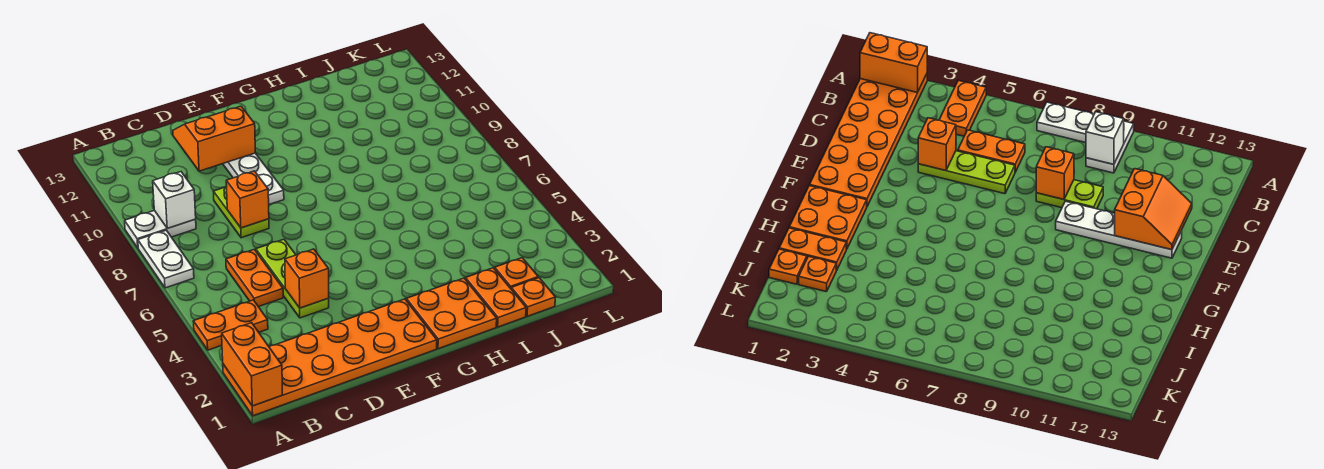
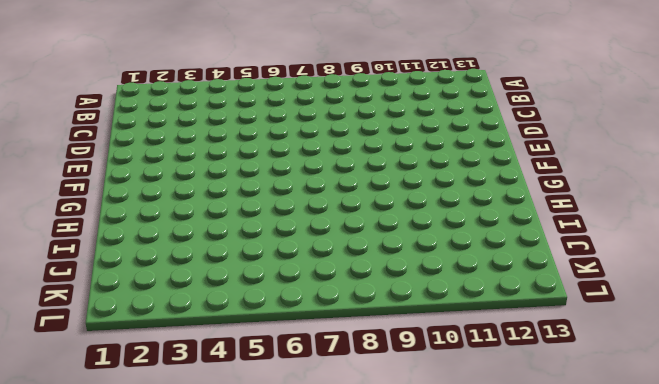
none -> orange 2x6 plate [223,299,437,416]
none -> orange 1x2 plate [193,300,268,350]
none -> white 1x2 plate [138,230,194,288]

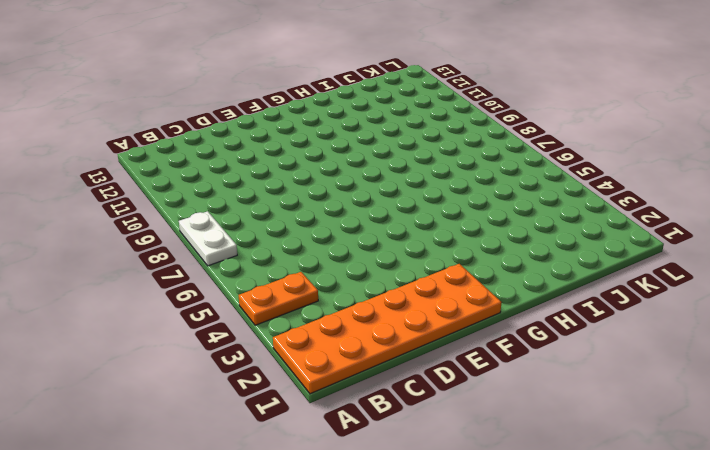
none -> white 1x2 plate [125,210,196,248]
none -> orange 1x2 plate [226,250,283,307]
none -> lime 1x3 plate [256,239,329,318]

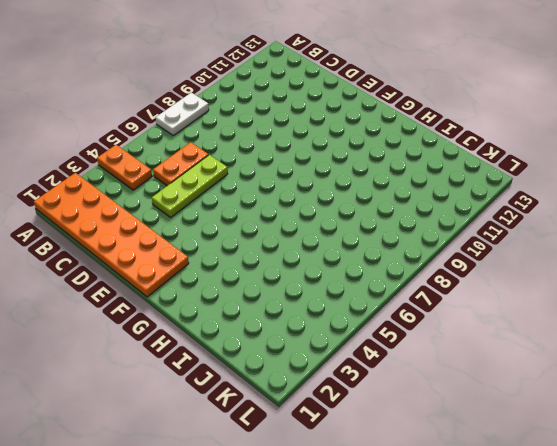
none -> white 1x2 plate [125,210,196,248]
none -> lime 1x2 plate [214,186,269,238]
none -> white 1x4 plate [223,153,284,204]

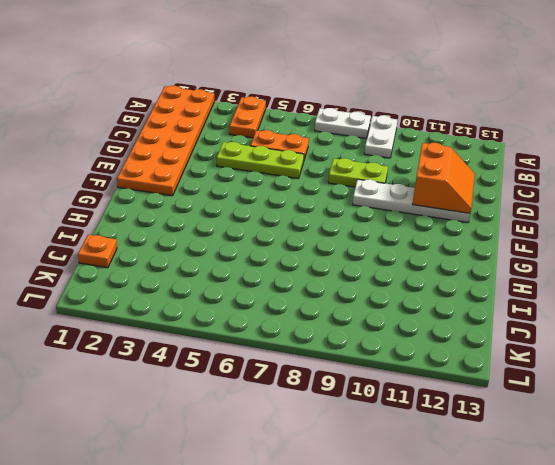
none -> orange 2x2 plate [406,278,497,349]
none -> orange 1x2 plate [465,268,526,327]
none -> orange 1x1 plate [495,258,538,288]

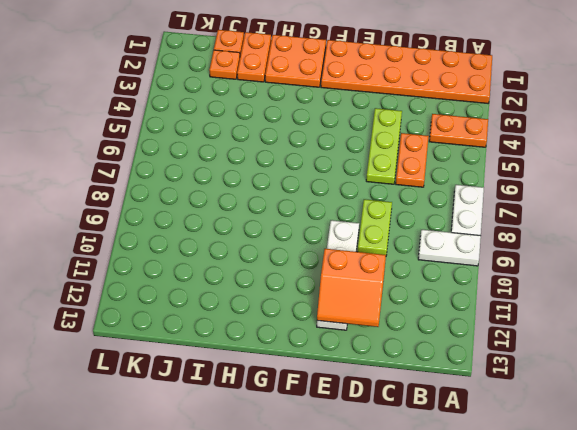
none -> orange 1x2 brick [222,323,283,406]
none -> white 1x1 brick [153,172,196,228]
none -> orange 1x1 brick [285,249,329,308]

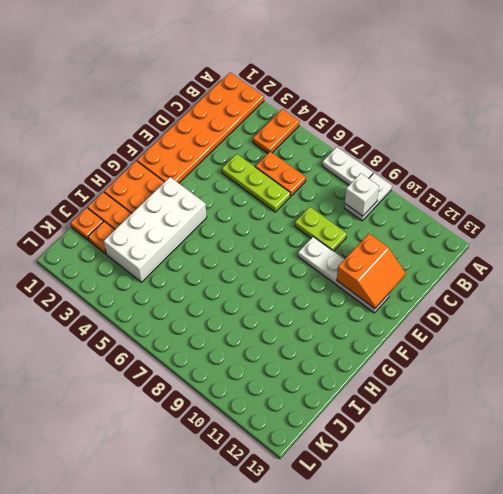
white 2x4 brick [104,177,207,282] -> none
none -> orange 1x2 brick [222,323,283,406]
none -> orange 1x1 brick [285,249,329,308]
none -> orange 1x1 brick [226,171,269,228]

